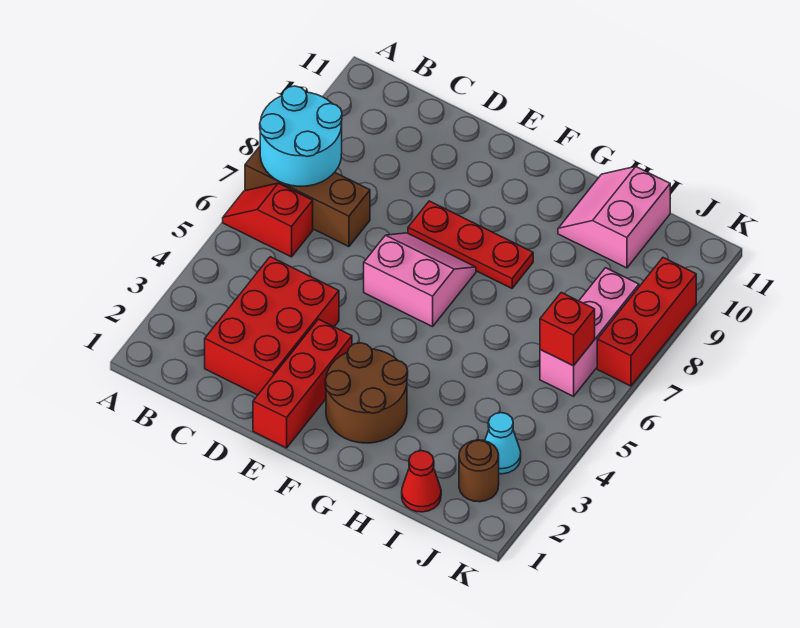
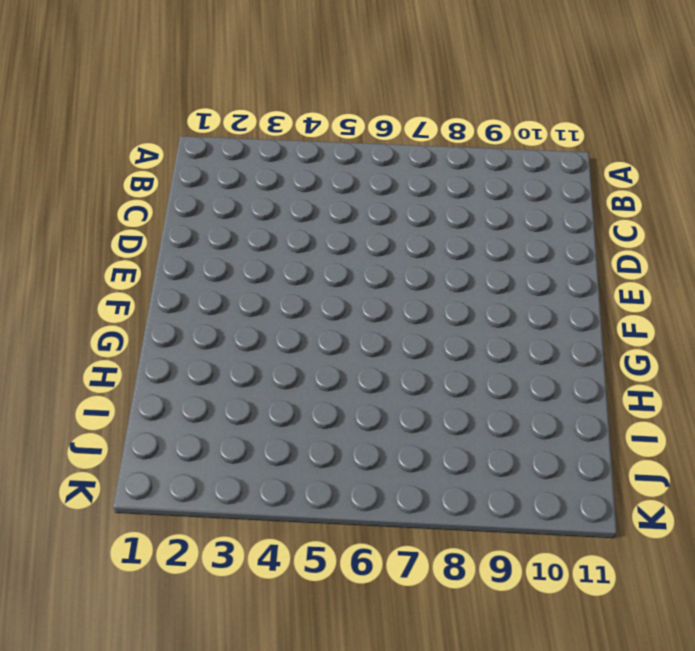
none -> red 1x2 slope [223,183,313,257]
none -> brown 1x3 brick [245,147,370,247]
none -> red 2x3 brick [205,257,339,395]

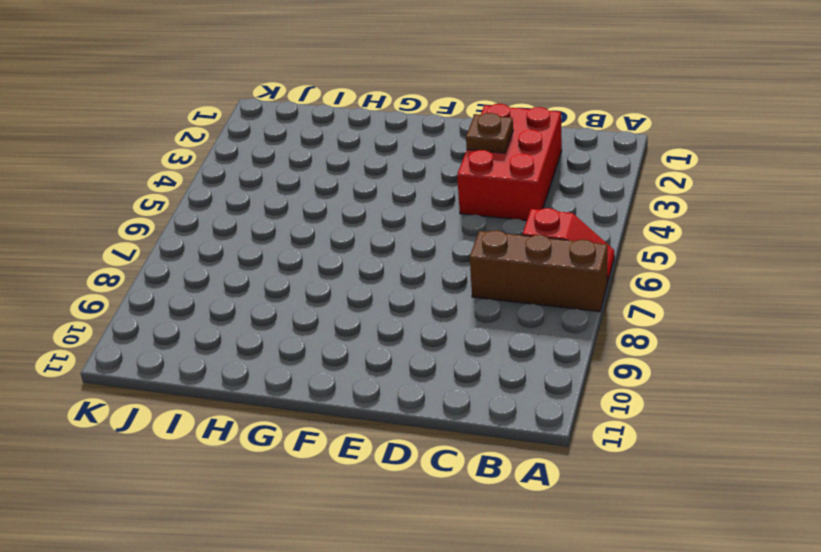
brown 1x1 plate [466,113,513,153] -> none
none -> red 1x3 brick [253,319,352,448]
none -> pink 2x2 slope [364,233,476,327]
none -> red 1x3 plate [408,201,533,288]

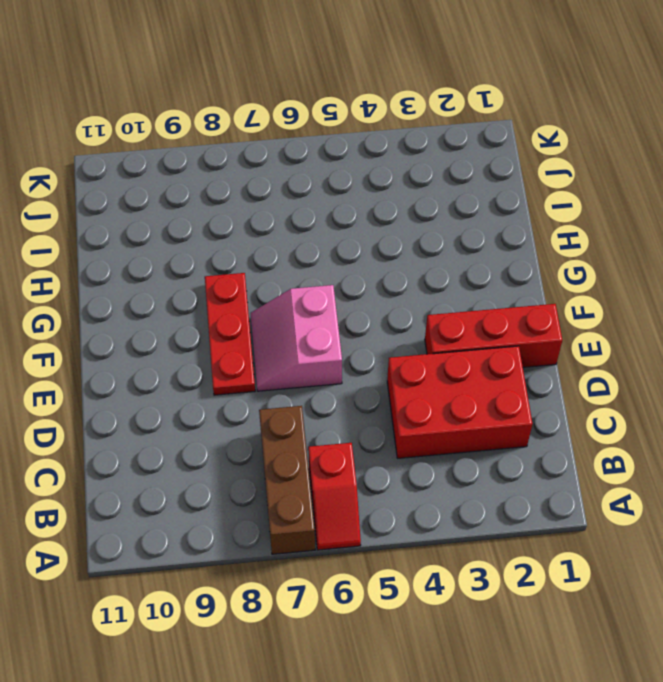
none -> brown 2x2 round brick [325,343,408,443]
none -> pink 2x2 slope [558,167,670,268]
none -> red 1x1 cone [402,451,441,512]

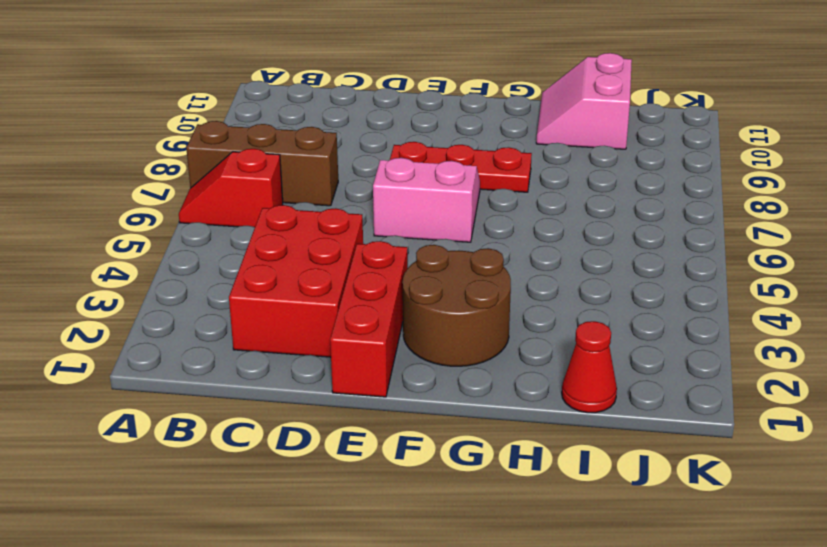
none -> brown 1x1 round brick [459,440,499,502]
none -> cyan 1x1 cone [485,413,521,474]
none -> pink 1x3 brick [540,268,639,396]

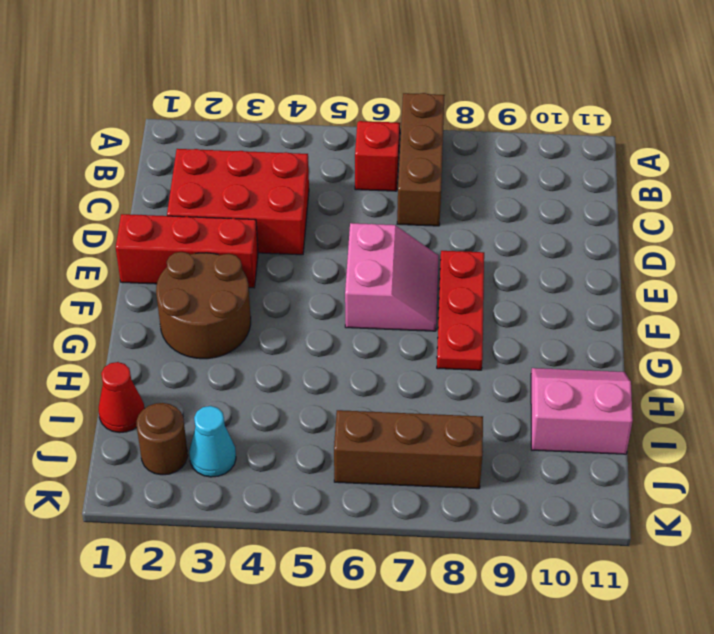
brown 1x3 brick [334,410,483,489] -> pink 1x3 brick [540,268,639,396]
none -> red 1x3 brick [597,258,696,386]
none -> cyan 2x2 round brick [260,86,342,186]
none -> red 1x1 brick [540,292,595,366]

